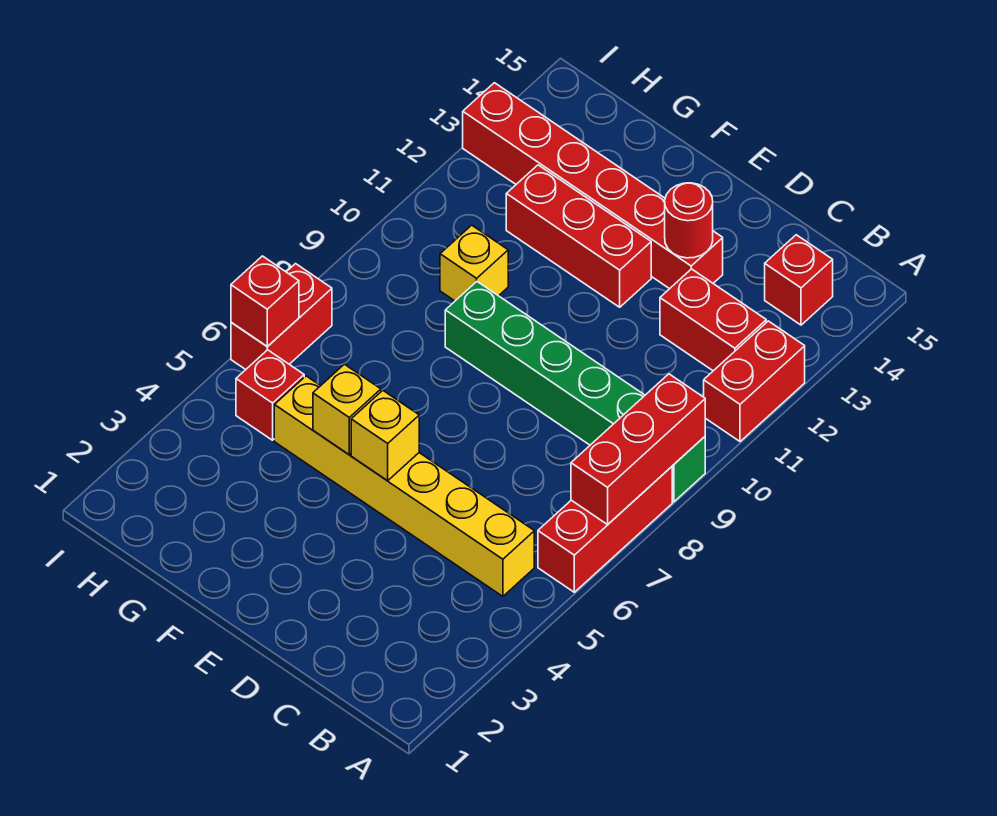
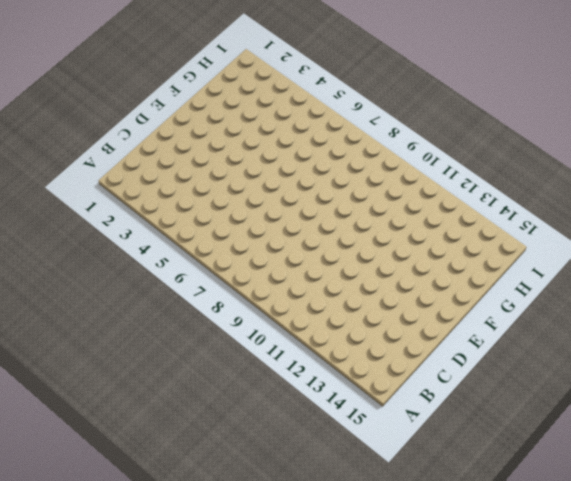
none -> red 1x3 brick [538,467,672,592]
none -> green 1x6 brick [445,282,705,502]
none -> red 1x2 brick [704,321,805,442]

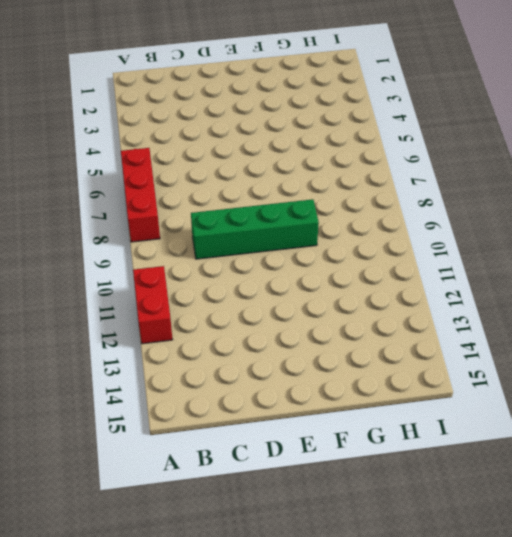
green 1x4 brick [191,199,319,259] -> green 1x6 brick [445,282,705,502]
none -> yellow 1x6 brick [274,376,534,596]
none -> red 1x2 brick [660,269,766,371]
none -> red 1x1 brick [765,235,833,325]

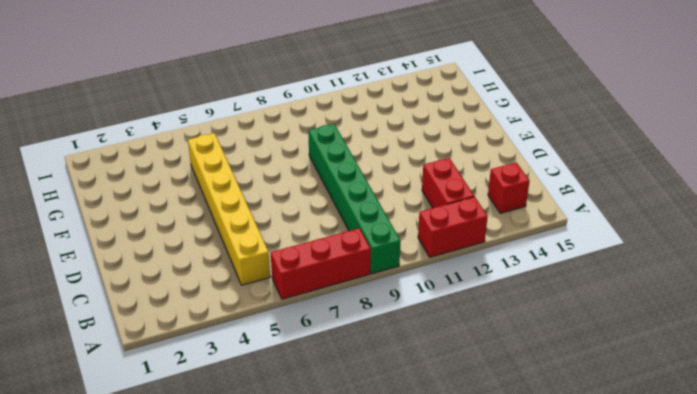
none -> red 1x6 brick [463,83,723,289]
none -> red 1x3 brick [506,165,651,307]
none -> yellow 1x1 brick [440,225,508,301]

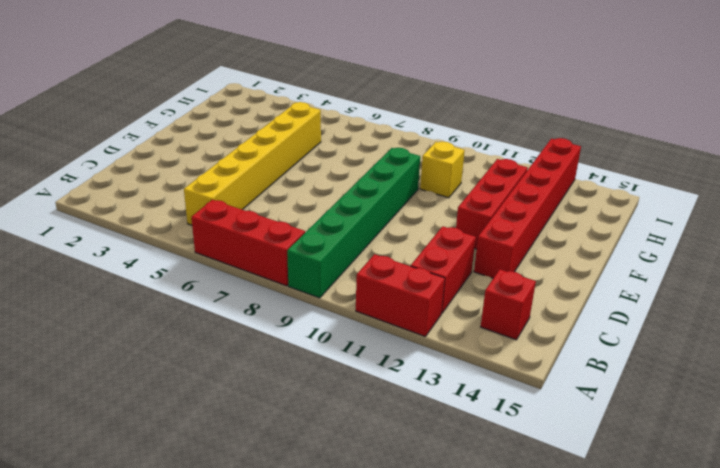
none -> red 1x1 brick [236,350,304,440]
none -> red 1x2 brick [231,264,332,370]
none -> red 1x3 brick [571,374,705,524]

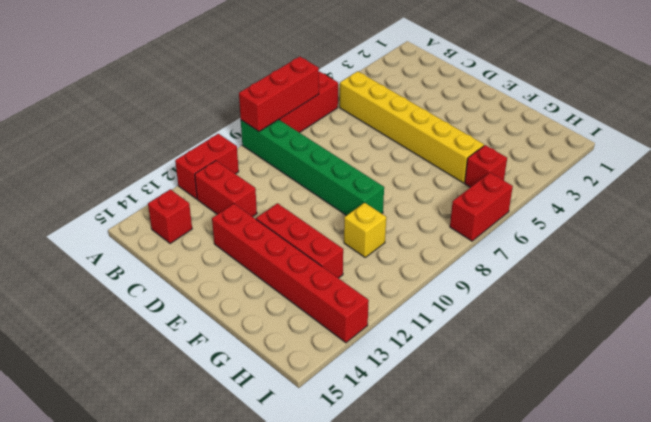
none -> red 1x1 round brick [665,183,713,258]
none -> yellow 1x1 brick [351,390,419,481]
none -> yellow 1x1 brick [313,364,381,455]

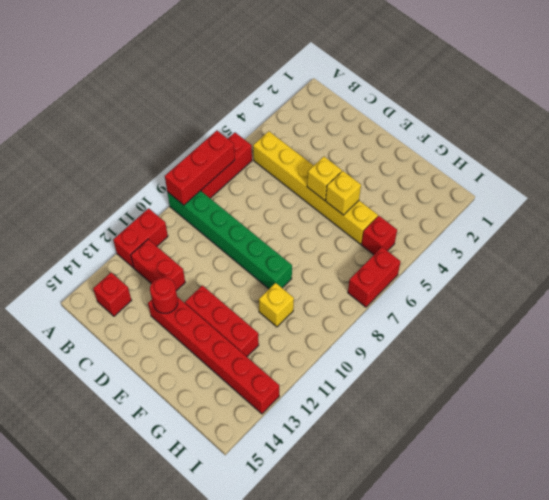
none -> red 1x1 brick [231,256,299,347]

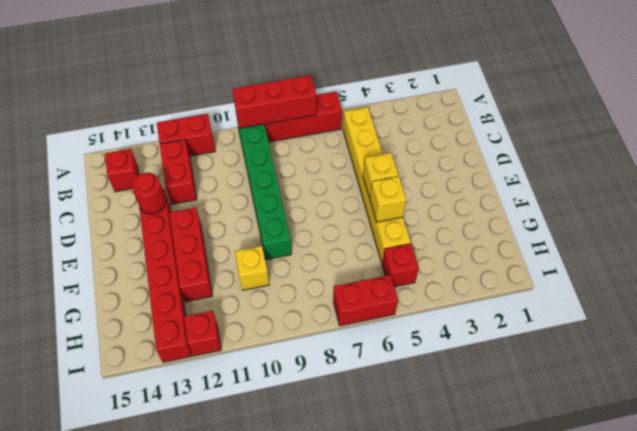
red 1x1 brick [184,311,221,356] -> red 1x1 brick moved to [231,256,299,347]

